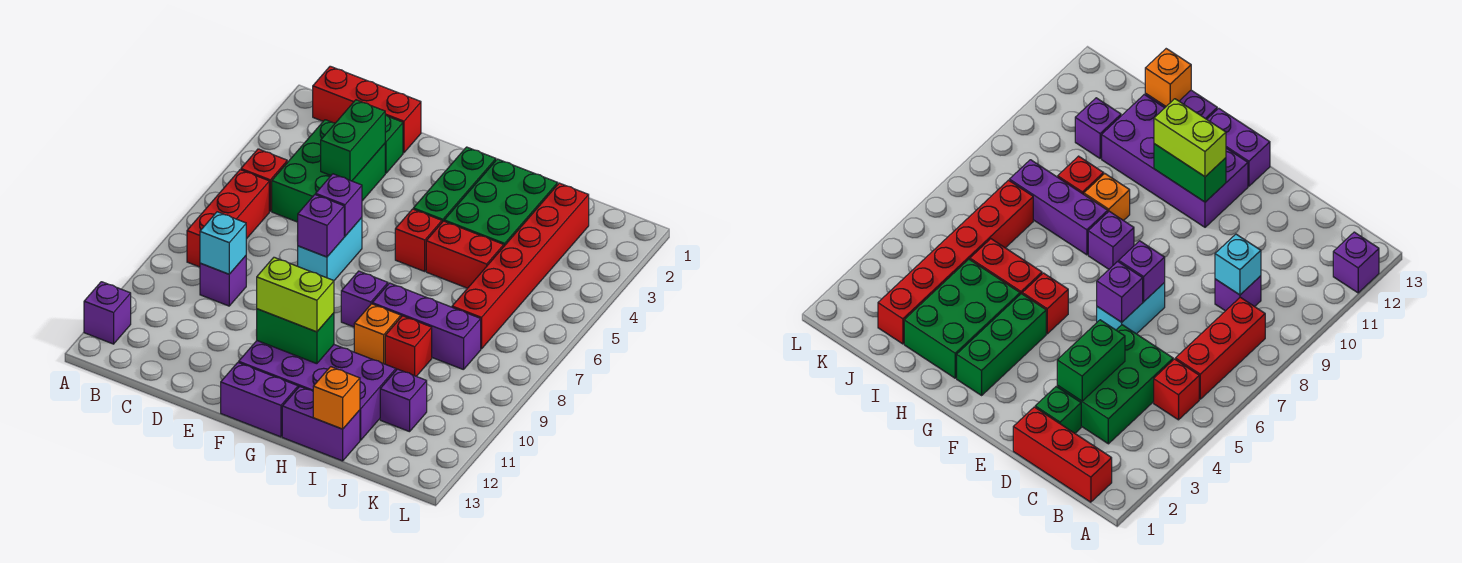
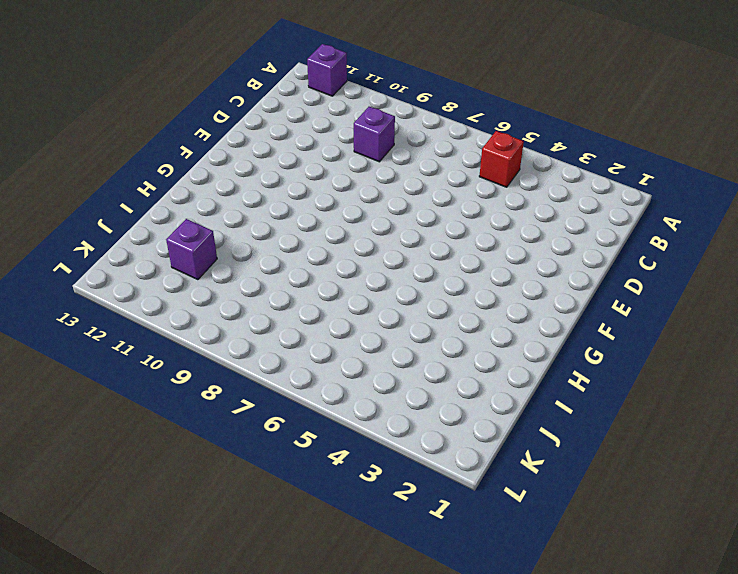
none -> red 1x3 brick [313,66,421,153]
none -> red 1x3 brick [187,170,269,267]
none -> green 2x3 brick [272,120,385,222]

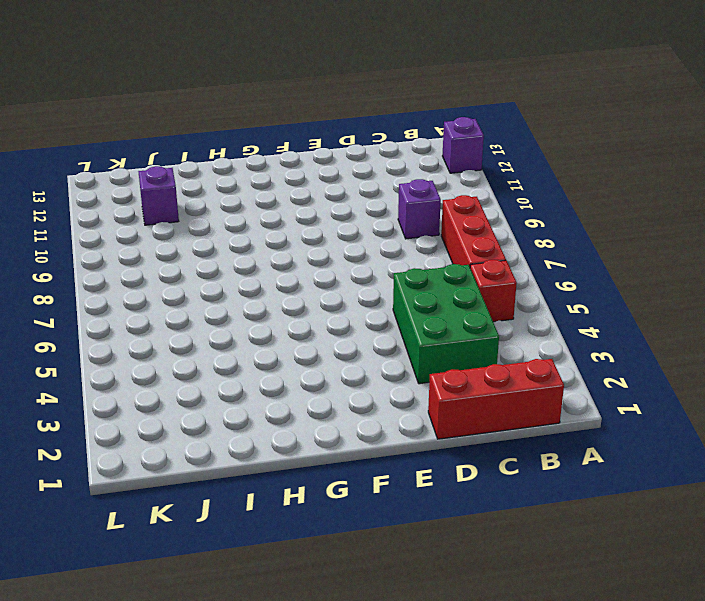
none -> green 1x1 brick [385,115,403,173]
none -> cyan 1x2 brick [298,218,362,280]
none -> purple 2x4 brick [239,341,396,440]

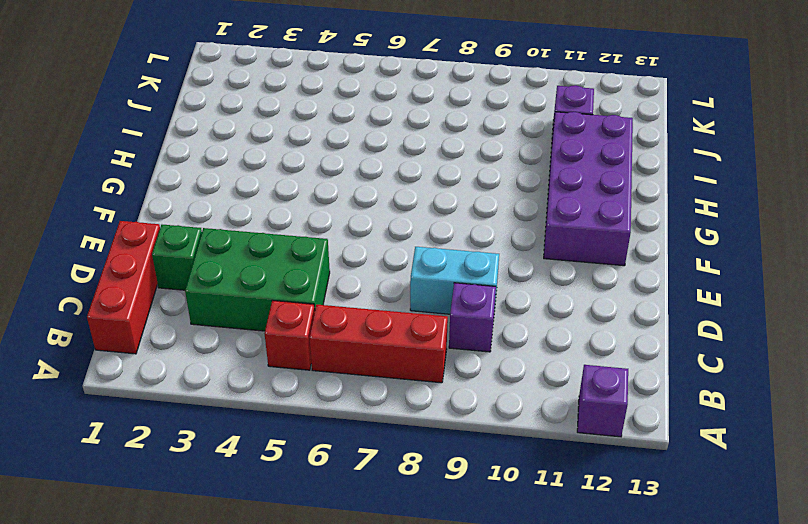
cyan 1x2 brick [410,247,499,314] -> cyan 1x2 brick moved to [298,218,362,280]
none -> purple 1x2 brick [221,362,298,437]
none -> green 1x3 brick [413,147,496,222]
none -> red 1x1 brick [395,209,442,271]

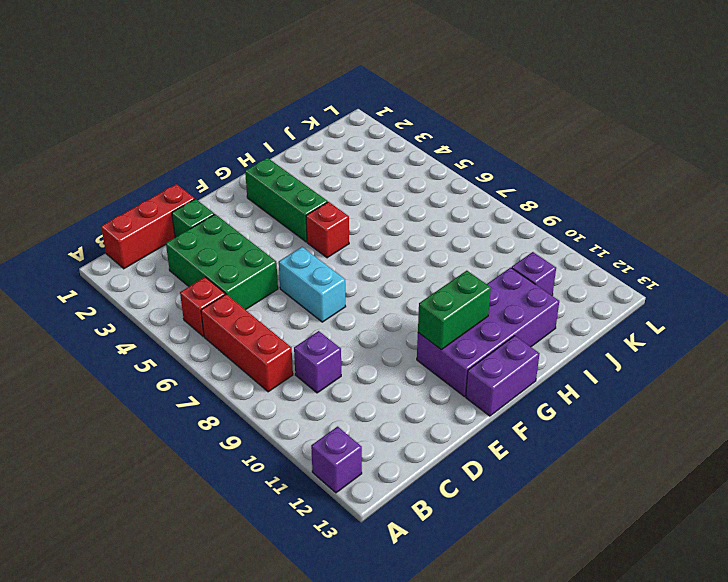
none -> purple 1x1 brick [341,271,388,327]
none -> green 2x3 brick [444,159,558,246]
none -> red 1x2 brick [426,221,504,288]

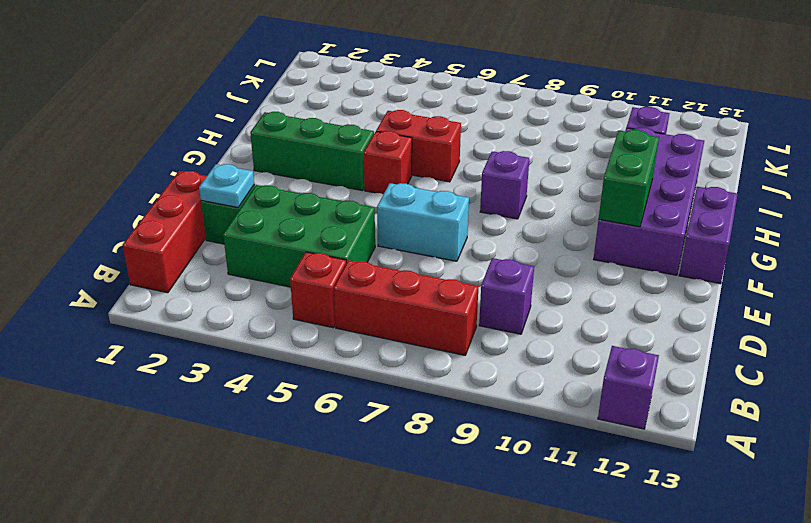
cyan 1x1 plate [199,164,254,208] -> none
red 1x2 brick [376,110,461,182] -> red 1x2 brick turned to [426,221,504,288]
none -> green 2x3 brick [444,159,558,246]
none -> purple 1x3 brick [372,283,481,370]
none -> orange 1x1 brick [354,304,401,364]

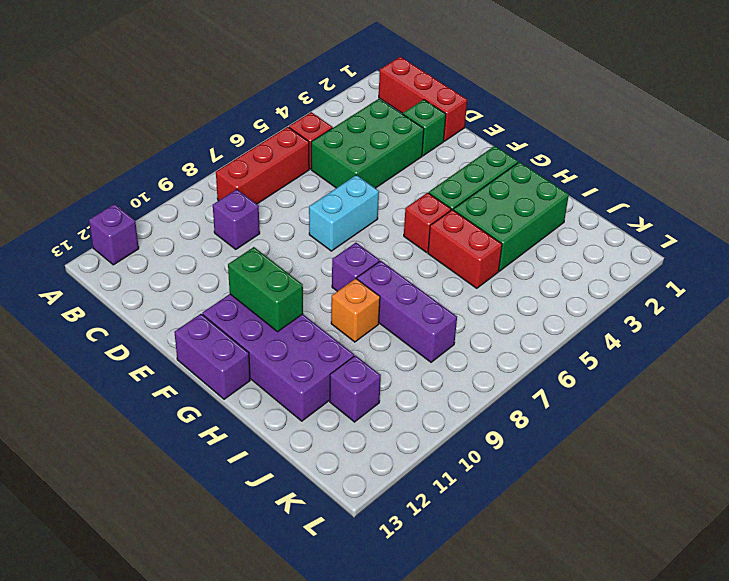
none -> purple 1x2 brick [282,387,360,461]
none -> red 1x1 brick [385,316,432,376]
none -> red 1x6 brick [452,183,589,349]

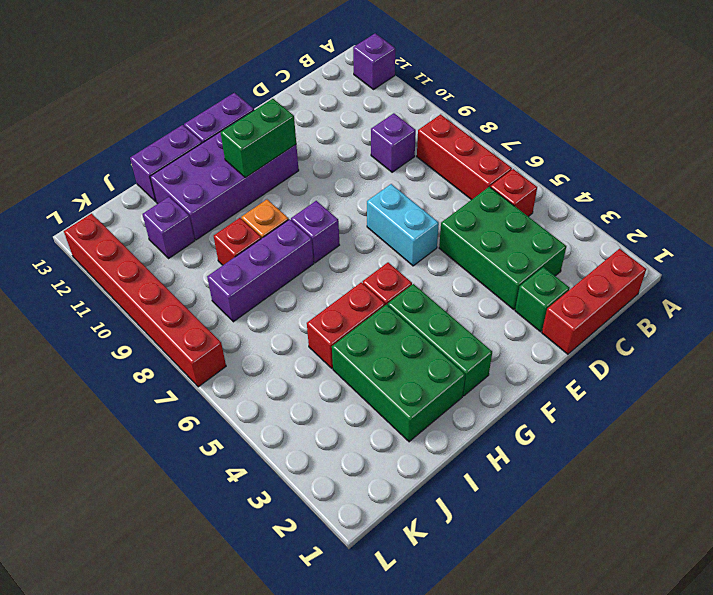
red 1x6 brick [64,214,226,387] -> red 1x6 brick moved to [452,183,589,349]
none -> cyan 1x1 brick [200,212,246,274]
none -> green 1x2 brick [321,100,385,181]
none -> purple 1x1 brick [316,174,362,236]

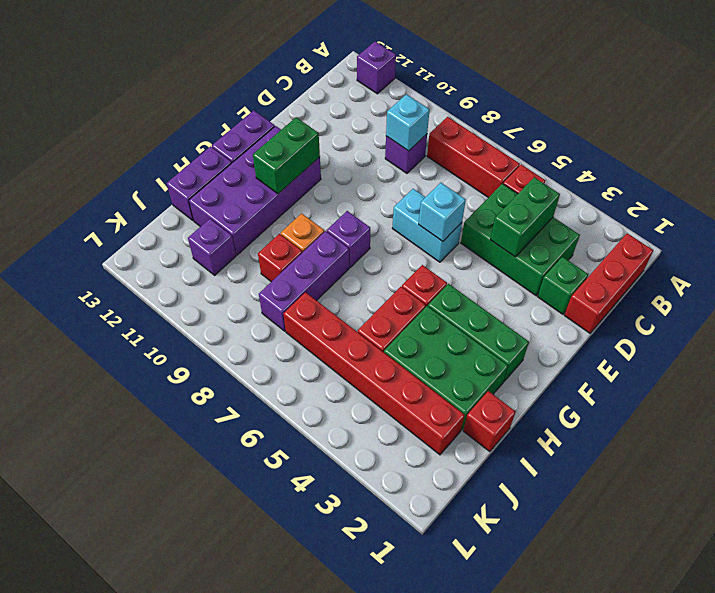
green 1x2 brick [490,177,560,257] -> green 1x2 brick turned to [321,100,385,181]
cyan 1x1 brick [419,183,466,242] -> purple 1x1 brick [316,174,362,236]
red 1x1 brick [463,391,516,452] -> none
none -> purple 1x1 brick [298,195,344,257]
none -> orange 1x1 brick [313,367,360,429]
none -> lime 1x2 brick [257,257,334,332]

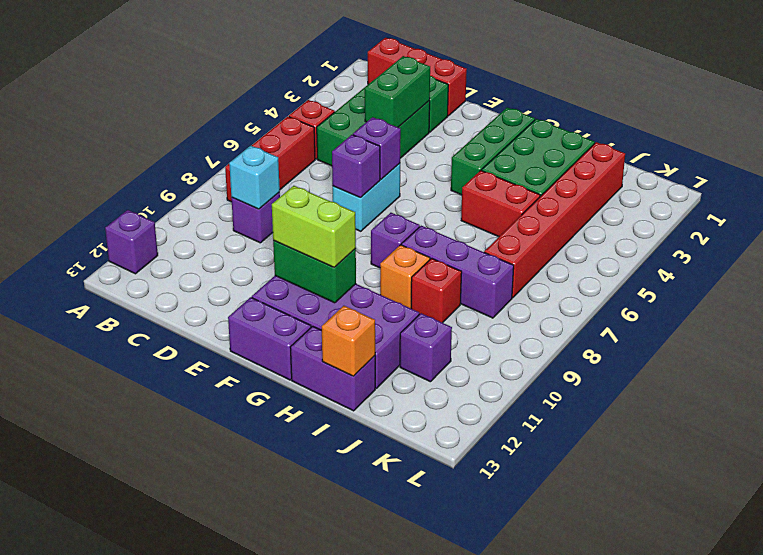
none -> red 1x1 brick [395,209,442,271]

